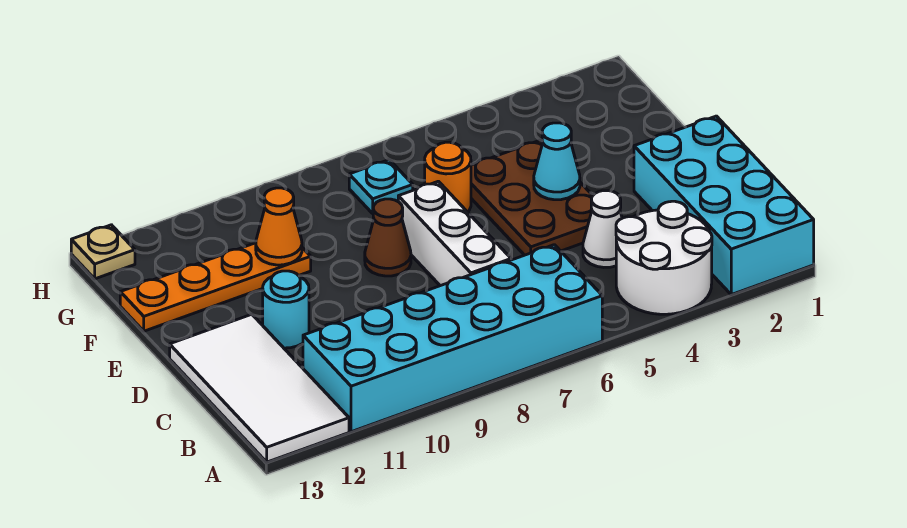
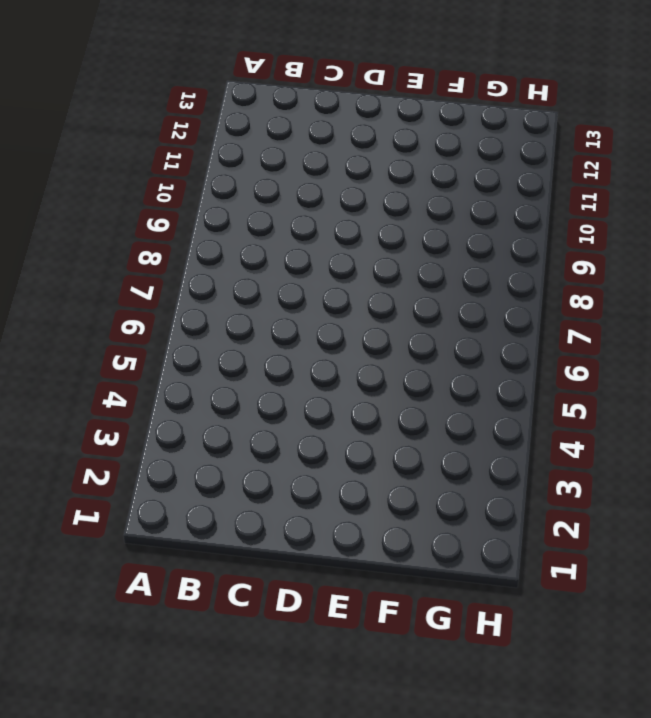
none -> cyan 2x4 brick [634,116,814,295]
none -> white 2x2 round brick [616,201,712,314]
none -> cyan 2x6 brick [303,245,602,432]

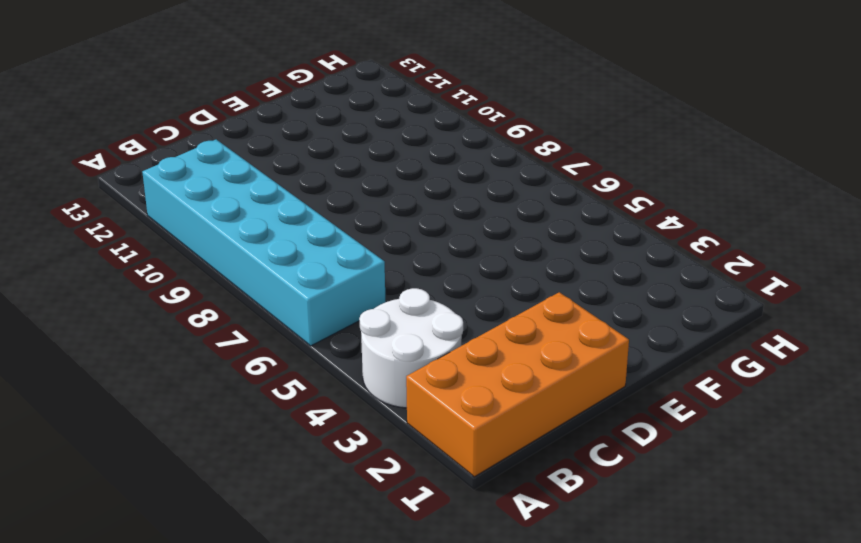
orange 2x4 brick [406,292,629,477] -> cyan 2x4 brick [634,116,814,295]
none -> white 2x4 tile [170,314,349,462]
none -> white 1x1 cone [583,191,622,267]
none -> white 1x3 brick [398,181,511,286]

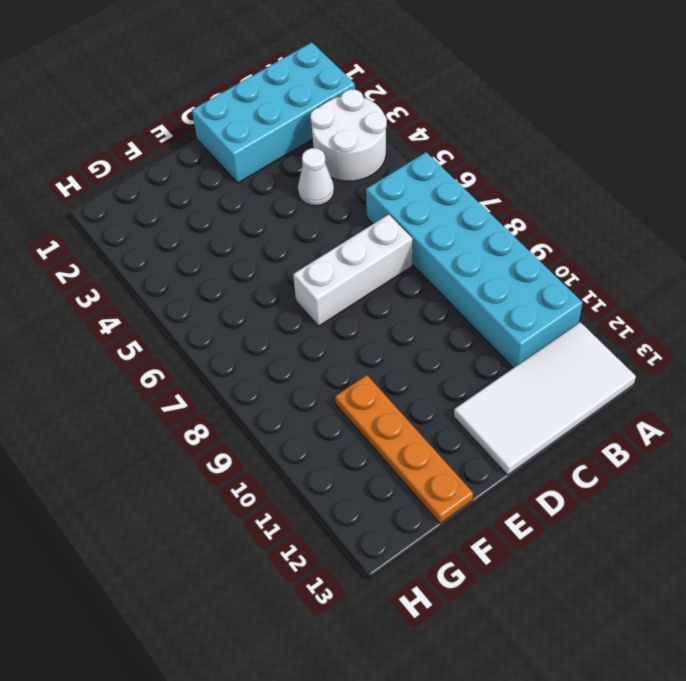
none -> brown 2x3 plate [471,140,593,255]
none -> cyan 1x1 round brick [263,271,309,348]
none -> brown 1x1 cone [365,199,411,276]

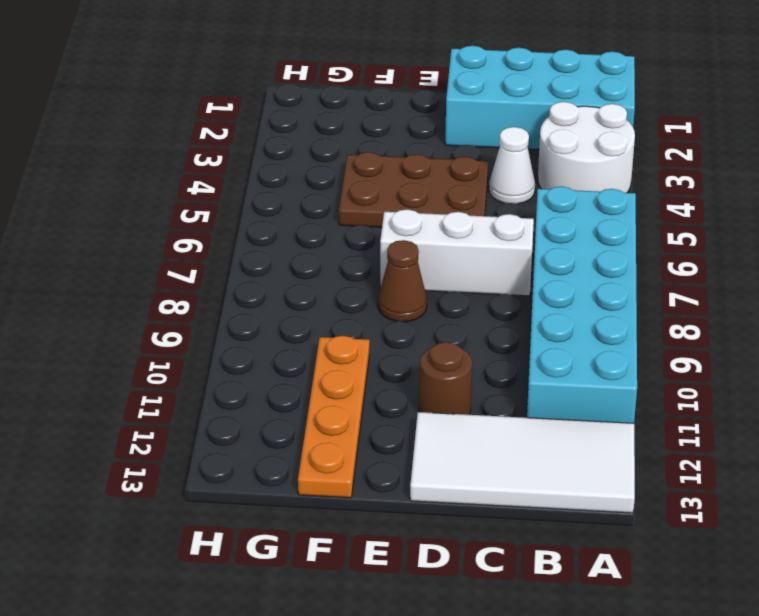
brown 1x1 round brick [419,342,472,415] -> cyan 1x1 round brick [263,271,309,348]
none -> orange 1x1 round brick [425,142,471,212]
none -> cyan 1x1 plate [349,160,413,213]
none -> tan 1x1 plate [71,225,135,279]

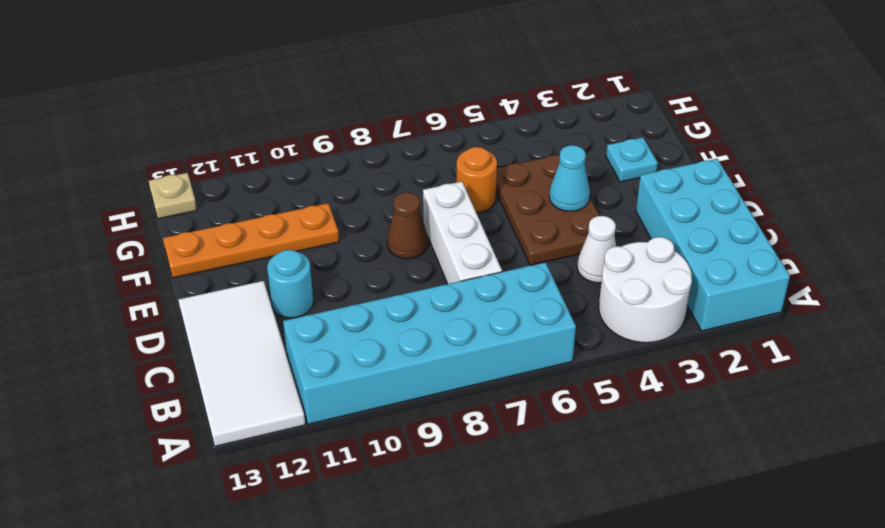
cyan 1x1 plate [606,137,658,182] -> cyan 1x1 plate moved to [349,160,413,213]
none -> orange 1x1 cone [256,188,302,265]

